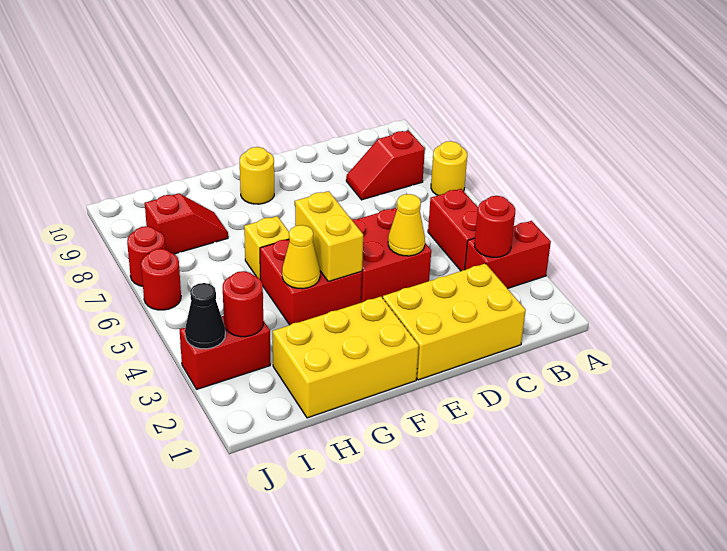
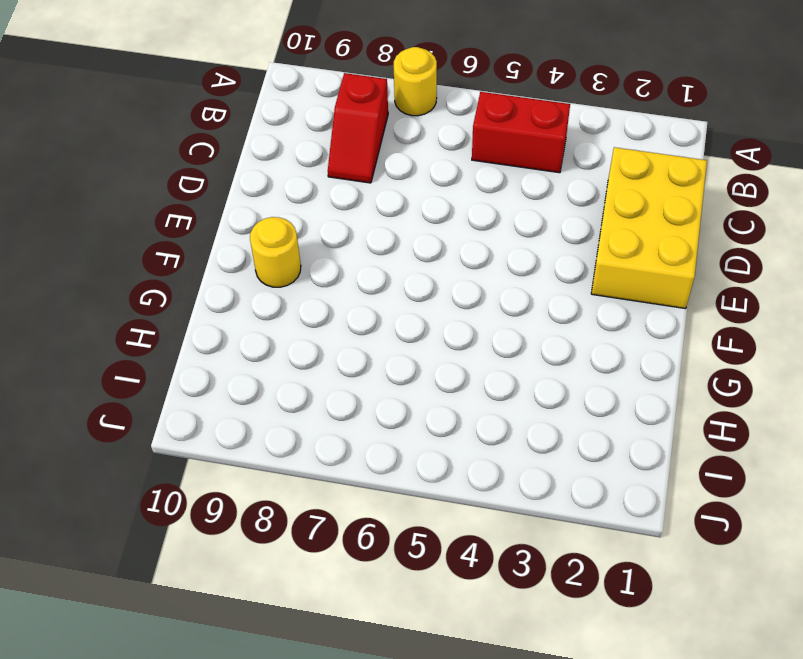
none -> red 1x2 brick [465,221,551,289]
none -> red 2x2 brick [352,208,431,303]
none -> yellow 2x3 brick [273,297,419,418]

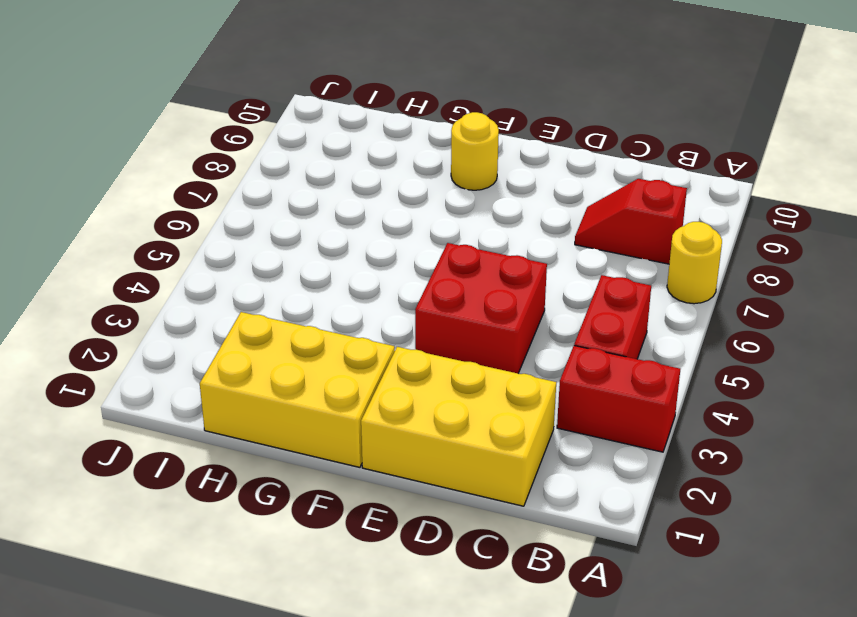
none -> red 2x2 brick [260,239,362,325]
none -> yellow 1x1 brick [244,216,289,279]
none -> red 1x2 slope [145,193,228,254]

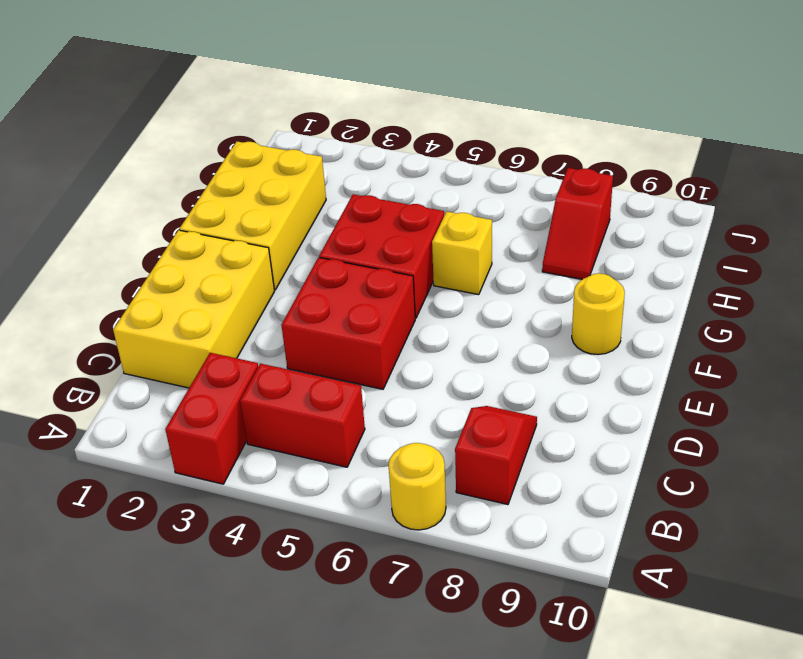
none -> red 1x2 brick [180,316,270,389]
none -> red 1x1 round brick [141,249,181,310]
none -> red 1x1 round brick [127,226,165,286]

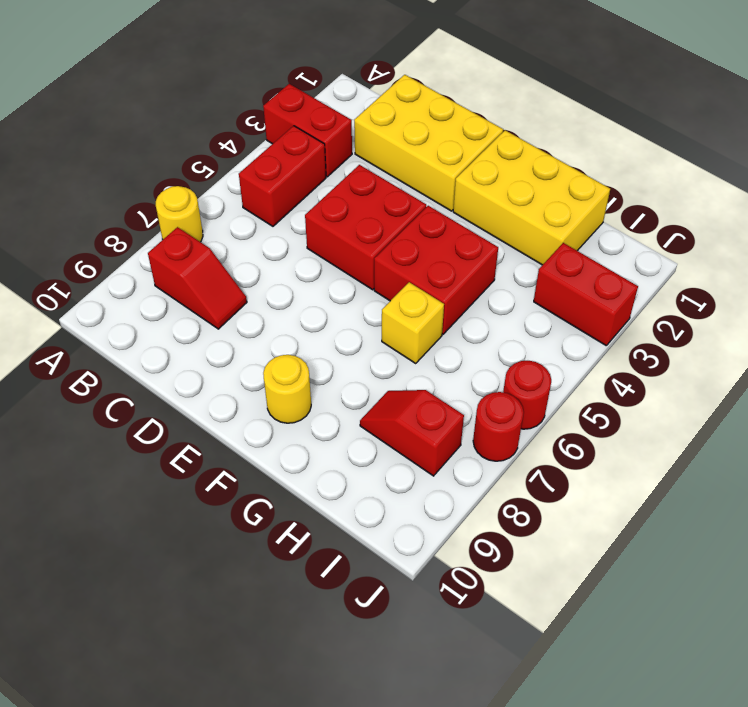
none -> red 1x1 round brick [475,196,515,257]
none -> yellow 1x1 cone [388,194,425,256]
none -> yellow 1x2 brick [295,191,363,282]

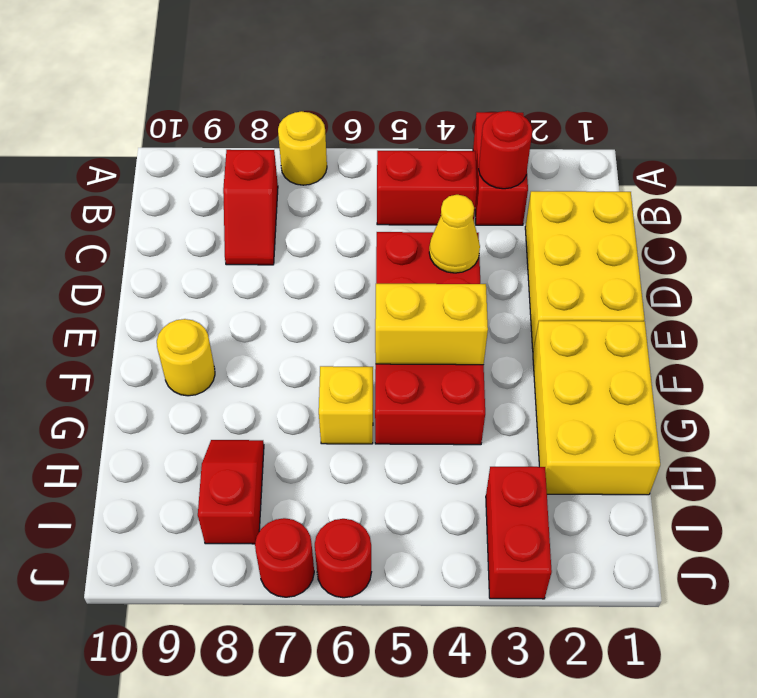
none -> yellow 1x1 cone [282,225,320,289]
none -> red 1x1 round brick [223,271,263,337]
none -> black 1x1 cone [185,283,225,349]

